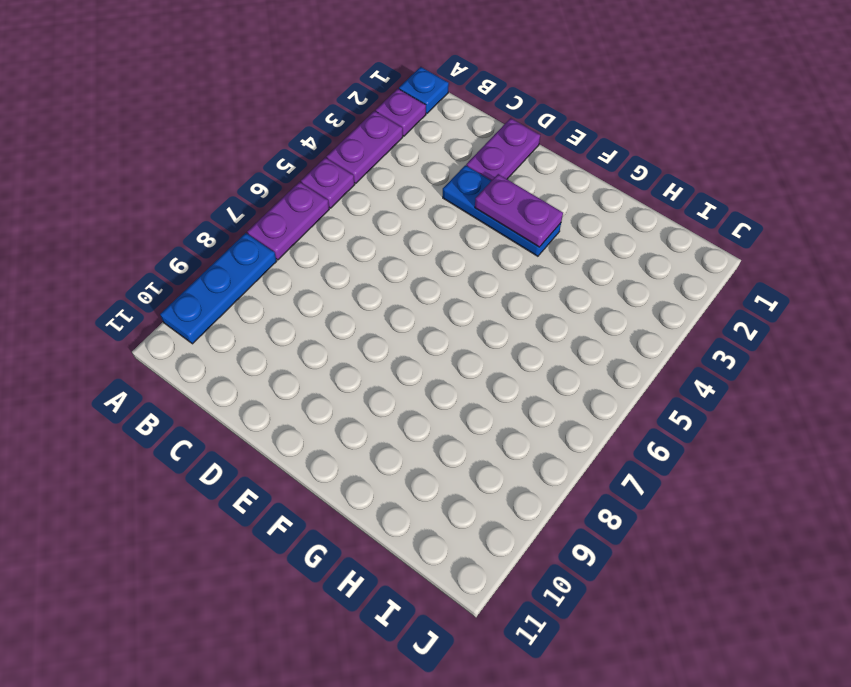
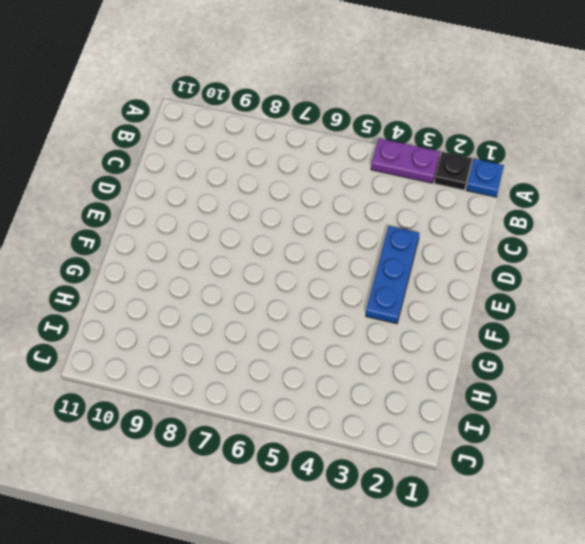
black 1x1 plate [434,152,472,190] -> purple 1x1 plate [376,89,426,136]
none -> purple 1x1 plate [301,158,355,208]
none -> purple 1x2 plate [247,182,329,260]

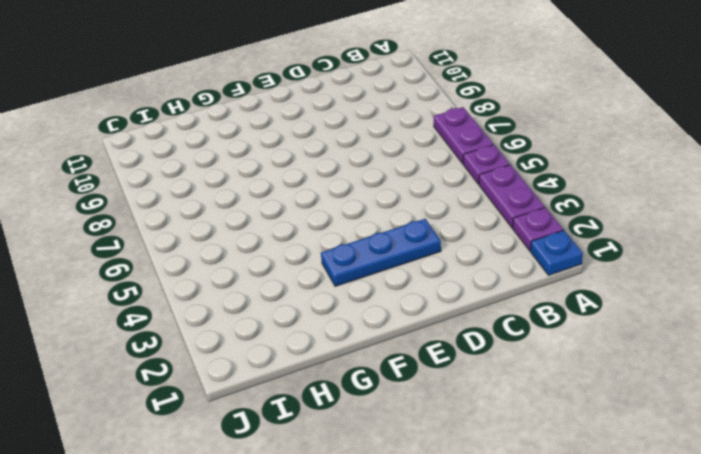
none -> blue 1x3 plate [160,233,277,344]
none -> purple 1x2 plate [466,118,540,181]

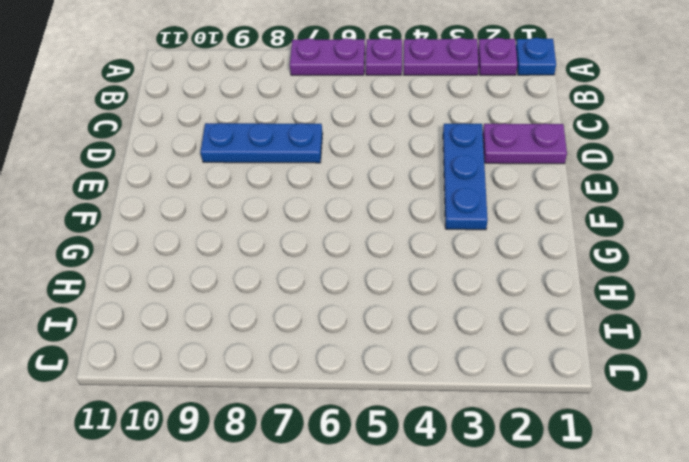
blue 1x3 plate [200,123,323,163] -> blue 1x3 plate moved to [160,233,277,344]
none -> purple 1x2 plate [475,174,563,247]

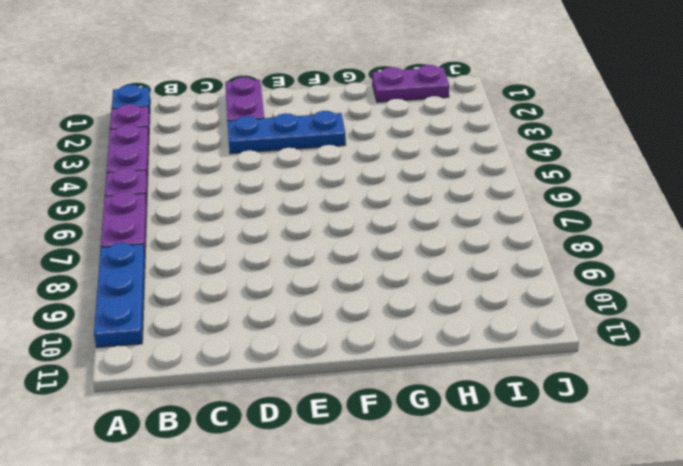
purple 1x2 plate [372,65,449,102] -> purple 1x2 plate moved to [475,174,563,247]

